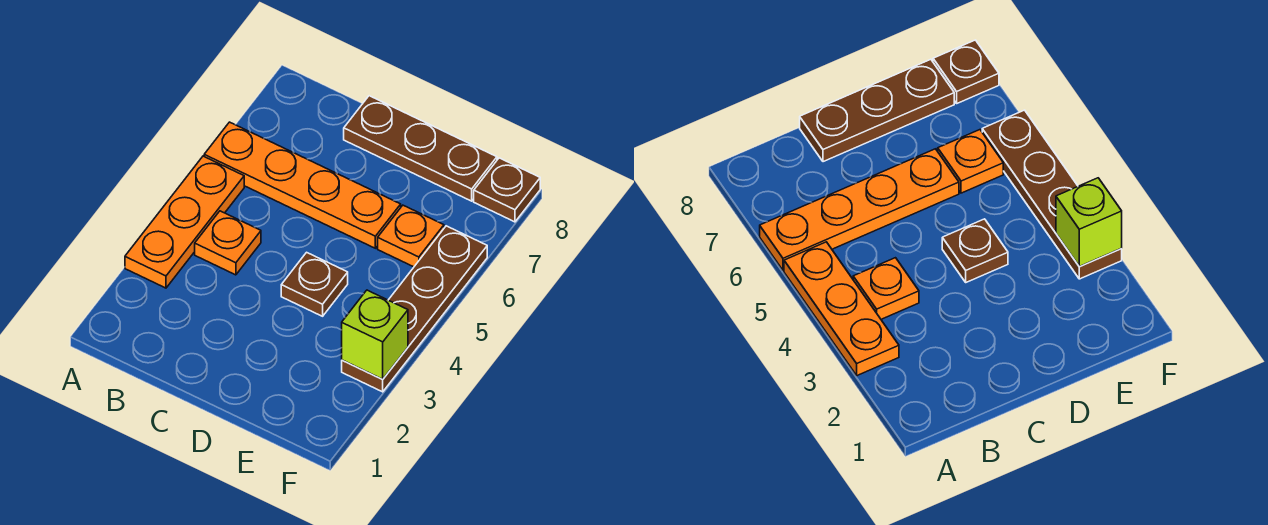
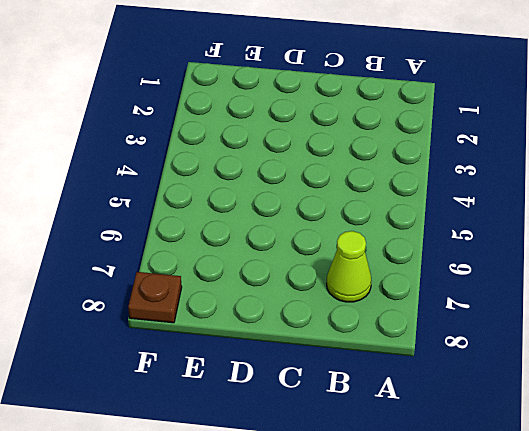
lime 1x1 cone [327,231,371,302] -> none
none -> orange 1x3 plate [125,156,244,288]
none -> orange 1x4 plate [204,122,401,248]

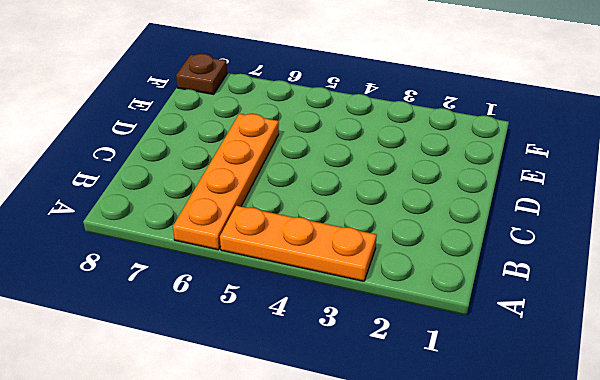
none -> orange 1x1 plate [195,211,261,275]
none -> brown 1x3 plate [344,96,497,201]

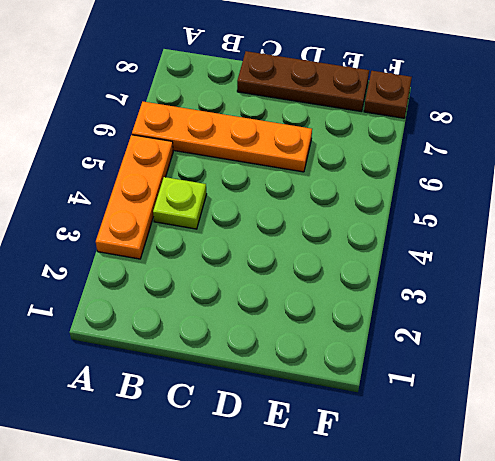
lime 1x1 plate [153,177,207,229] -> orange 1x1 plate [195,211,261,275]
none -> brown 1x1 plate [281,252,348,316]
none -> orange 1x1 plate [378,205,444,267]

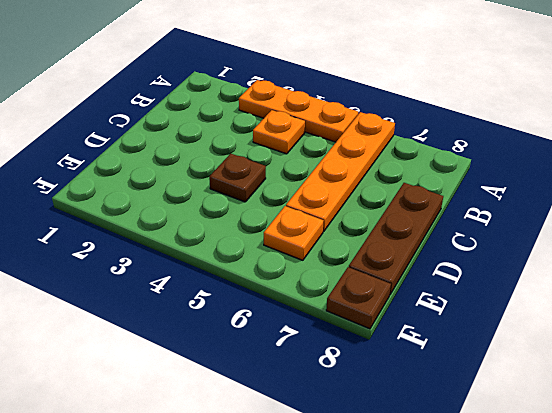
none -> brown 1x4 plate [342,226,487,392]
none -> lime 1x1 brick [342,290,408,379]

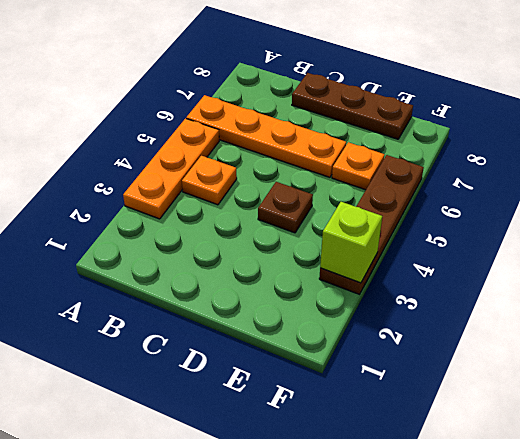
none -> brown 1x1 plate [474,158,540,222]

